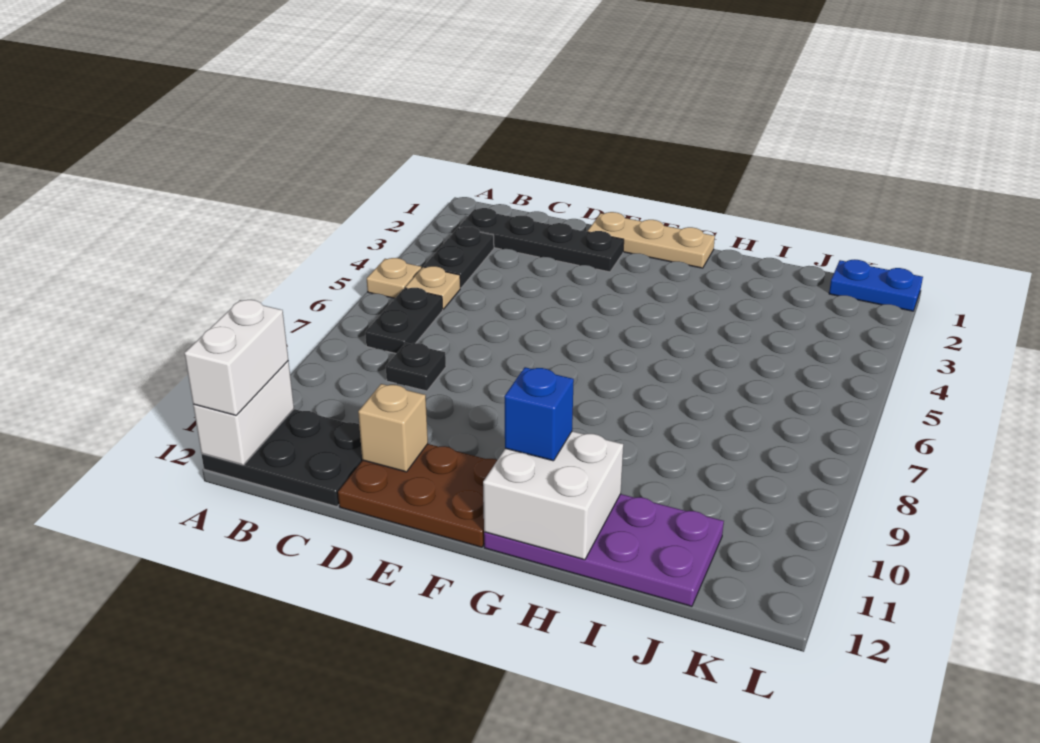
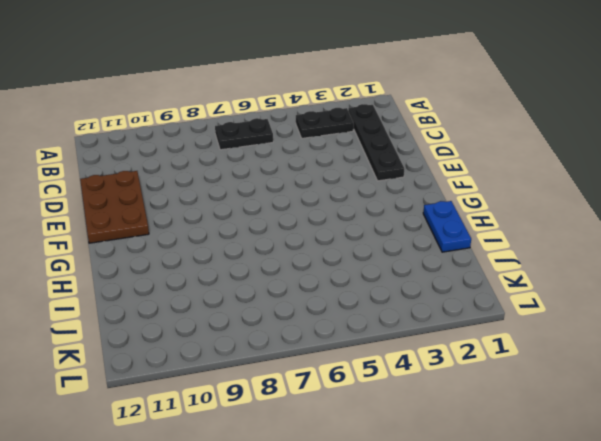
blue 1x2 plate [423,201,471,252] -> blue 1x2 plate moved to [829,260,923,311]
none -> tan 1x1 plate [367,258,421,298]
none -> black 2x3 plate [201,409,362,507]
none -> tan 1x1 plate [405,266,460,309]

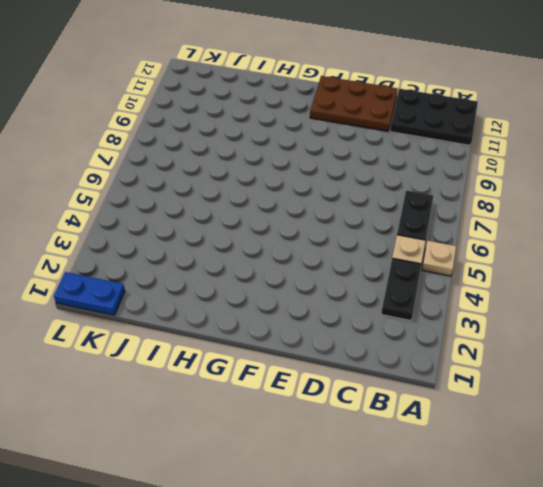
none -> black 1x4 plate [459,208,624,272]
none -> black 1x1 plate [386,343,446,391]
none -> tan 1x3 plate [587,212,715,268]

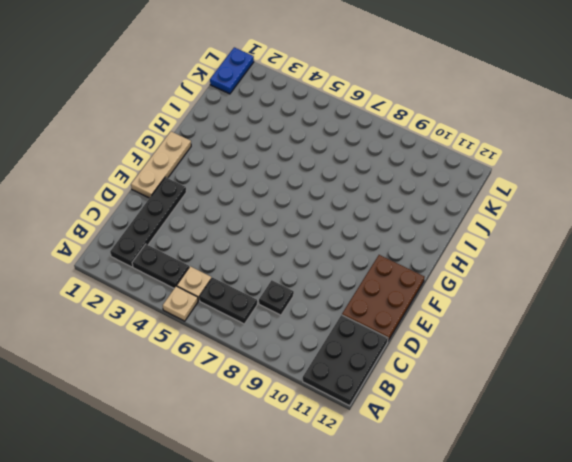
none -> purple 2x4 plate [484,494,724,606]
none -> white 1x2 brick [193,361,294,465]
none -> tan 1x1 brick [358,384,428,472]

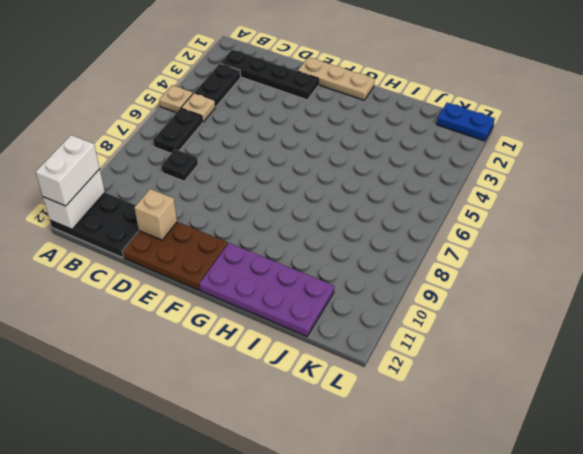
none -> white 2x2 brick [483,431,623,560]
none -> blue 1x1 brick [504,367,574,461]

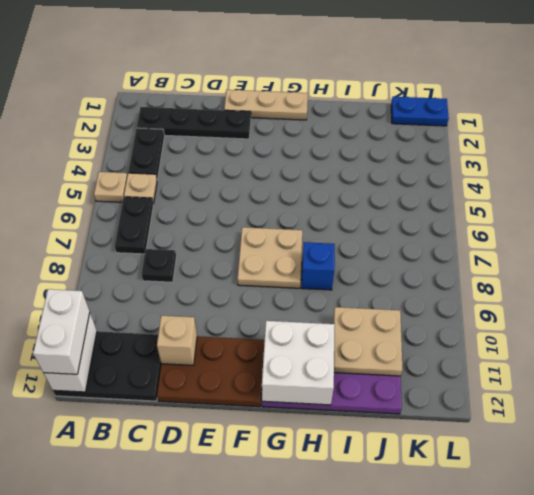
tan 2x2 plate [237,227,302,288] -> none
blue 1x1 brick [302,242,335,290] -> blue 1x1 brick moved to [504,367,574,461]
tan 2x2 plate [334,307,402,376] -> none

